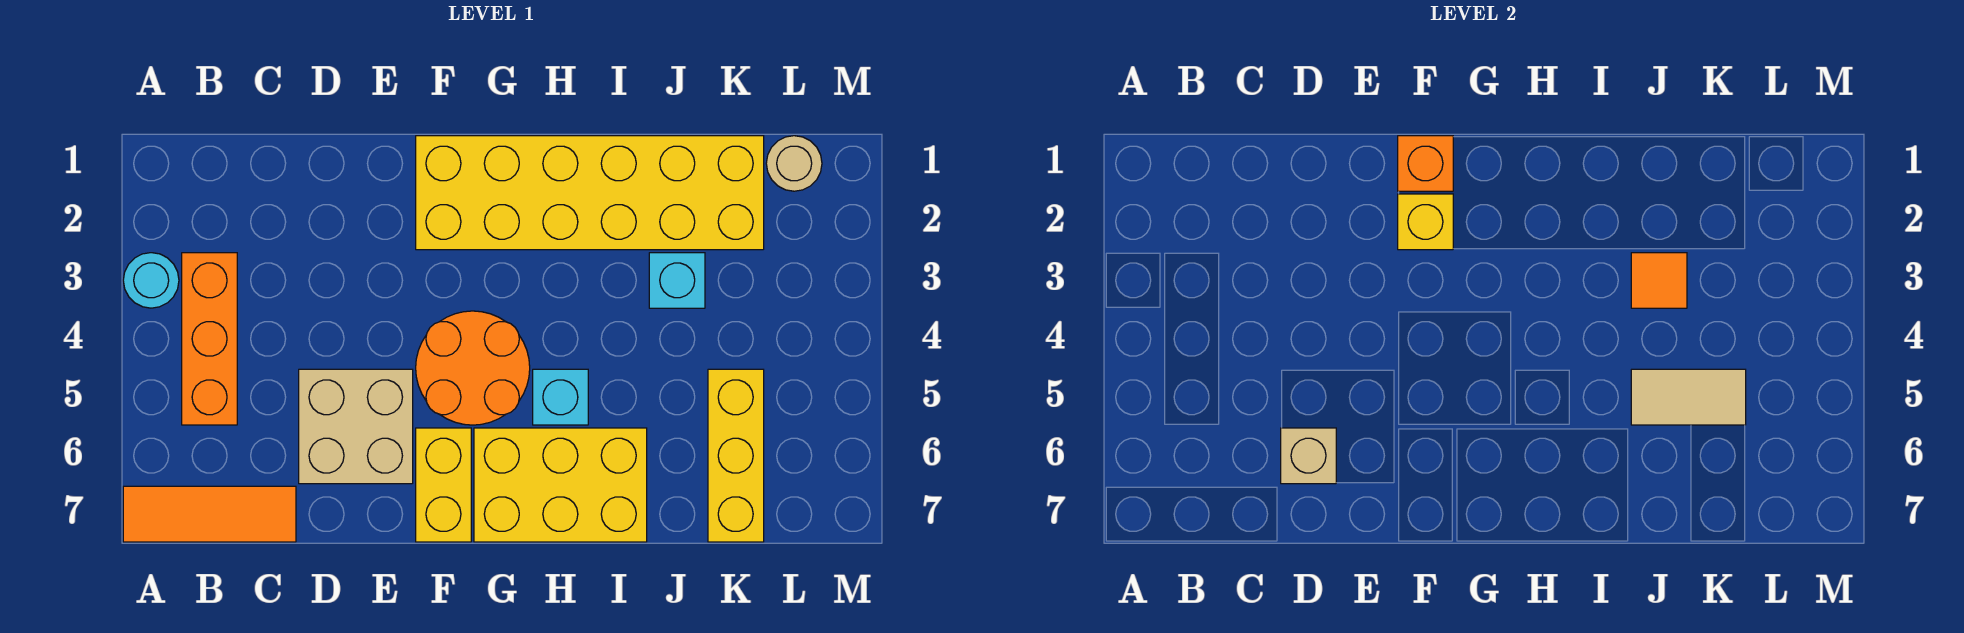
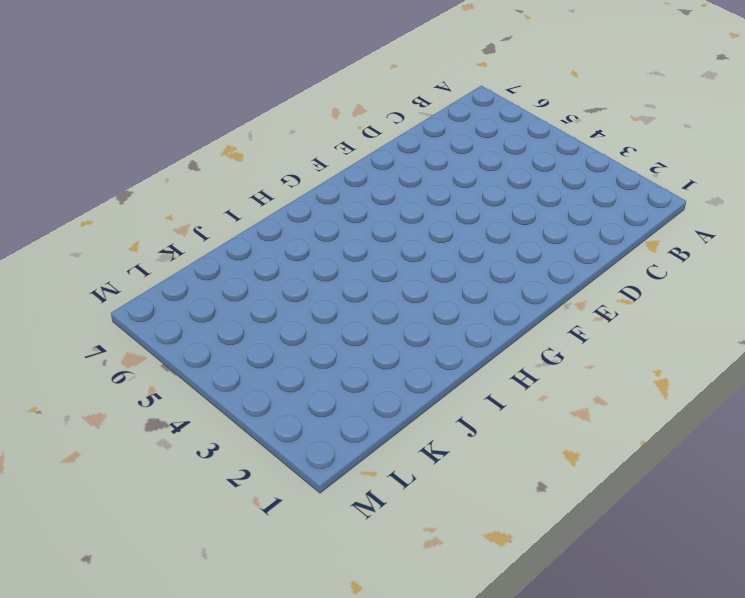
none -> cyan 1x1 round brick [123,253,179,308]
none -> orange 1x3 tile [123,486,296,542]
none -> orange 1x3 brick [182,253,237,425]

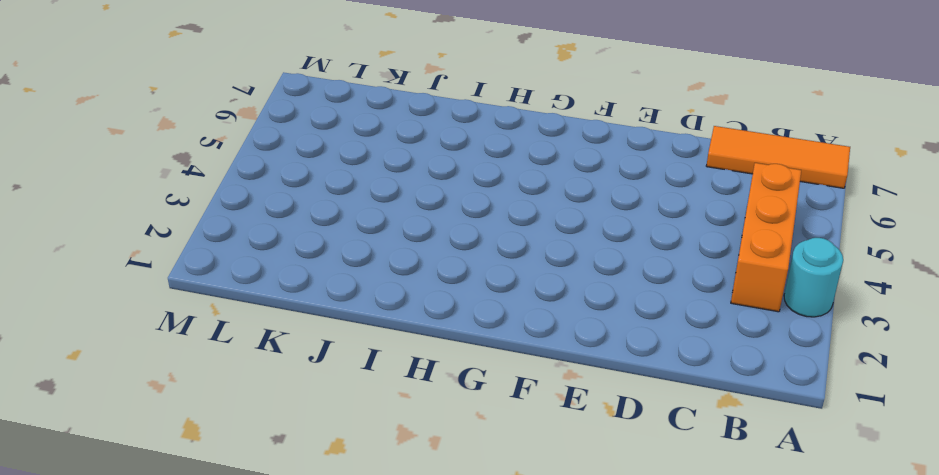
none -> tan 2x2 brick [299,369,413,484]
none -> yellow 2x6 brick [416,136,764,250]
none -> orange 2x2 round brick [416,311,530,425]

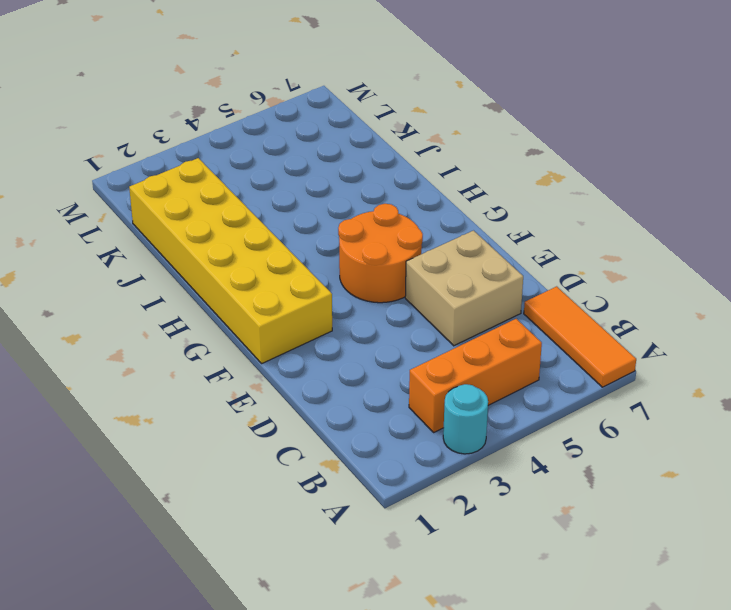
none -> yellow 1x2 brick [416,428,471,542]
none -> yellow 2x3 brick [474,428,647,542]
none -> cyan 1x1 brick [533,369,588,425]

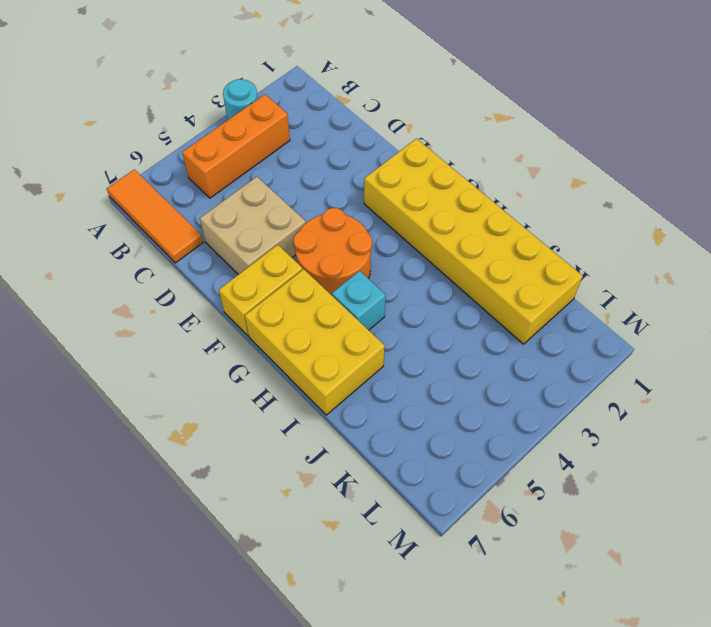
none -> cyan 1x1 brick [649,253,705,308]
none -> yellow 1x3 brick [708,369,764,542]
none -> tan 1x1 round brick [766,136,822,191]

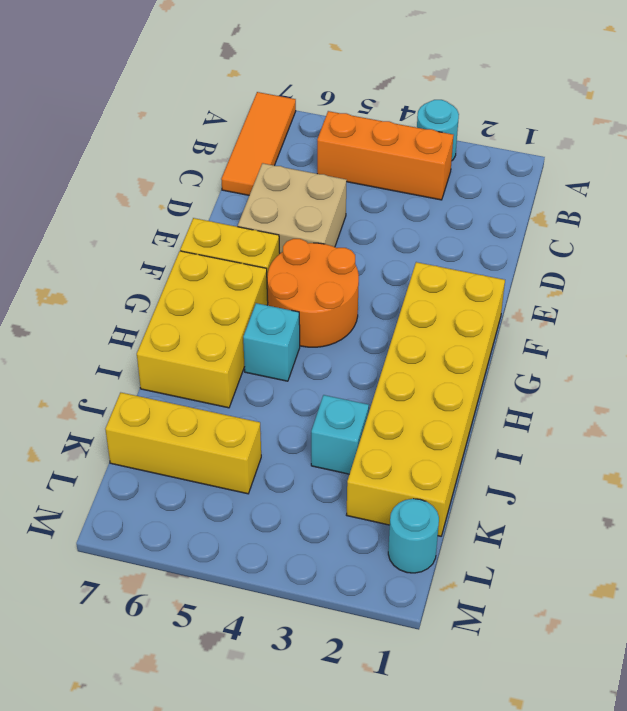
cyan 1x1 round brick [388,499,439,573] -> tan 1x1 round brick [766,136,822,191]
none -> tan 1x1 brick [1281,428,1336,484]
none -> orange 1x1 brick [1398,136,1453,191]
none -> yellow 1x1 brick [1398,194,1453,250]

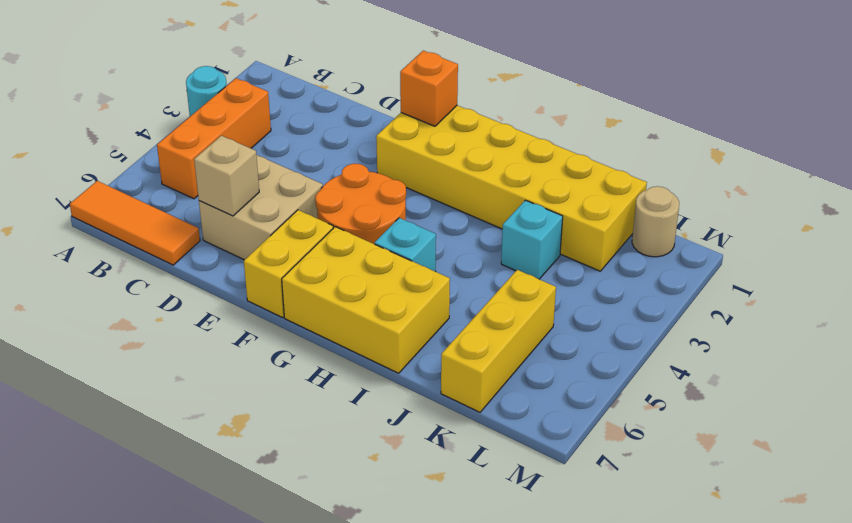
none -> yellow 1x1 brick [1398,194,1453,250]
none -> orange 1x1 tile [1631,253,1687,308]
none -> tan 1x2 tile [1631,369,1746,425]

